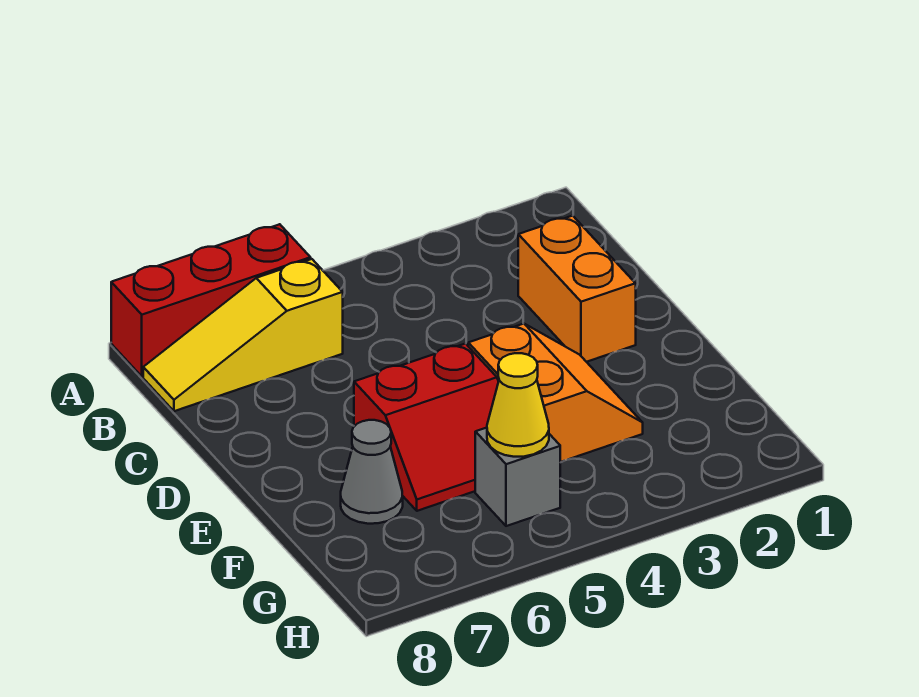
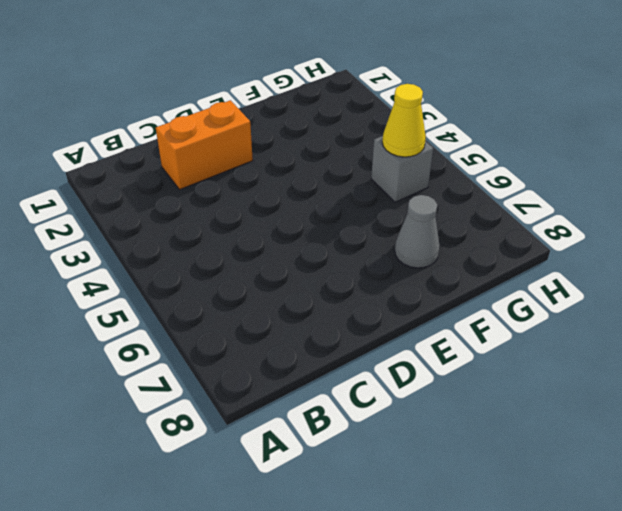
none -> red 1x3 brick [111,224,311,376]
none -> yellow 1x3 slope [143,259,343,411]

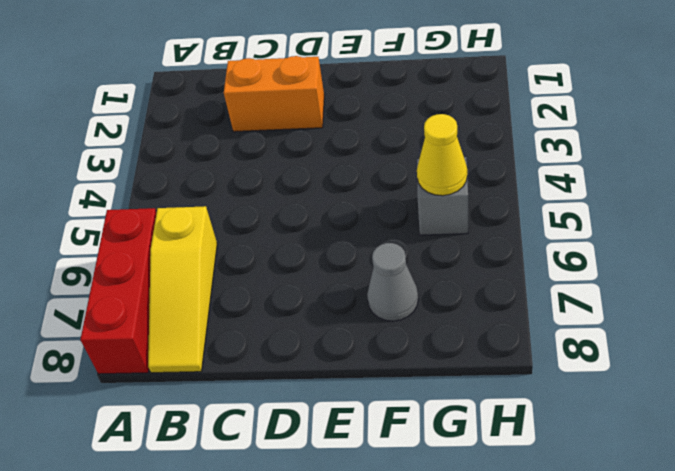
none -> orange 2x2 slope [468,324,643,462]
none -> red 2x2 slope [354,344,499,511]

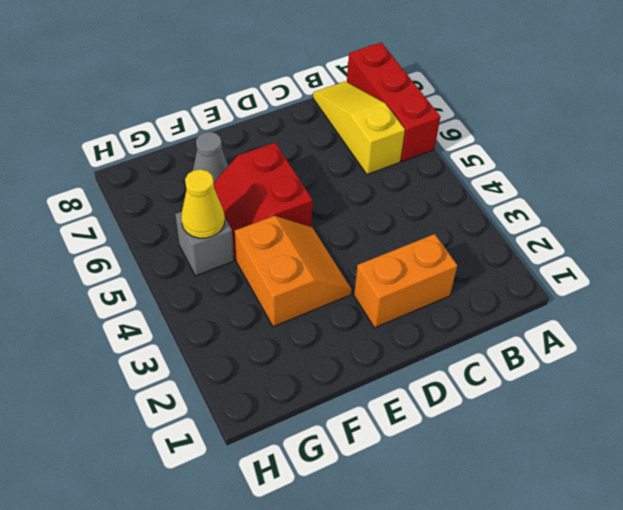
orange 2x2 slope [235,216,352,327] -> orange 2x2 slope turned to [468,324,643,462]

